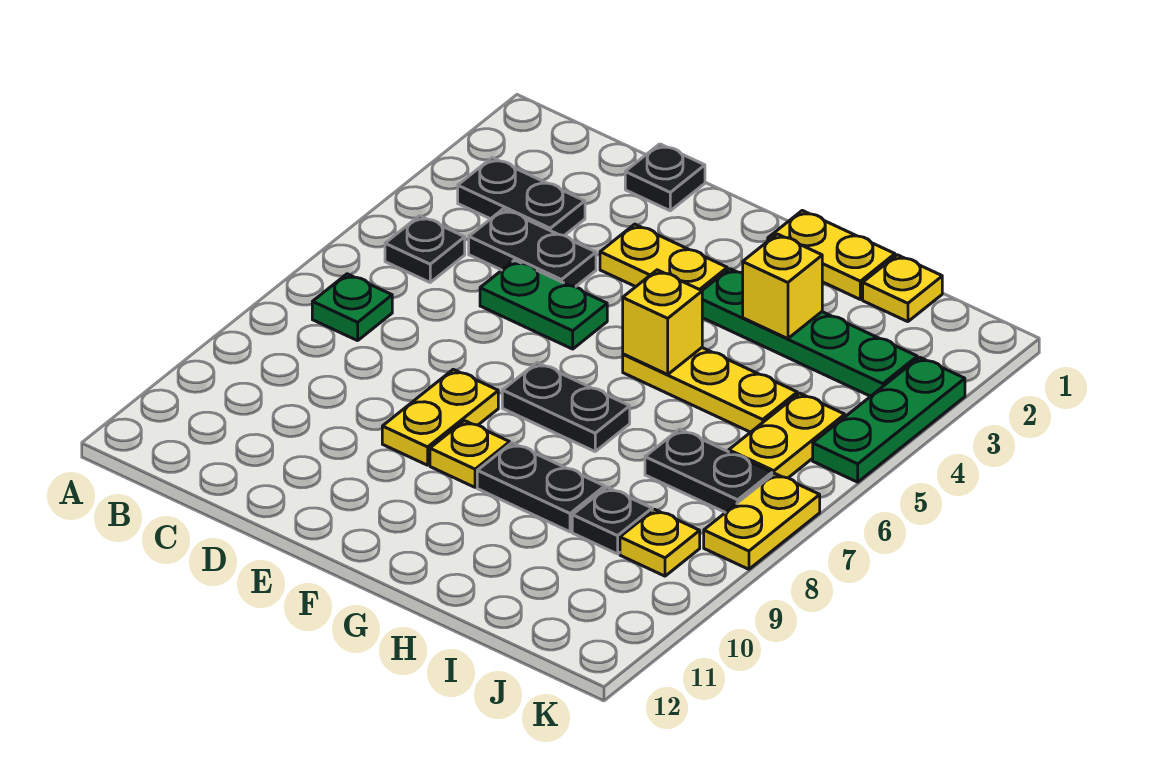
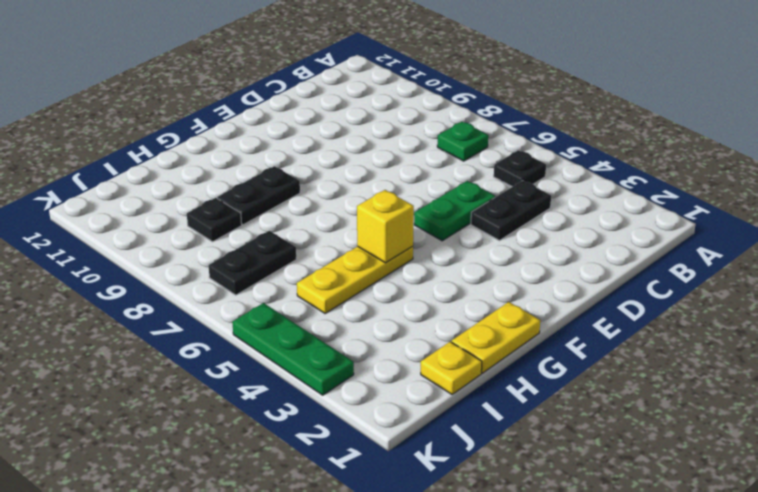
none -> black 1x2 plate [458,158,585,236]
none -> black 1x1 plate [625,144,705,211]
none -> yellow 1x2 plate [600,224,727,291]

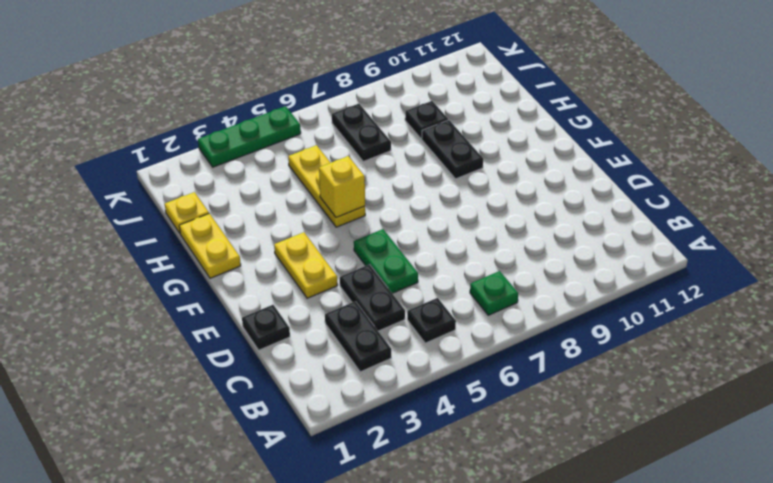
none -> yellow 1x2 plate [382,369,498,465]
none -> black 1x2 plate [502,363,630,451]
none -> yellow 1x1 plate [430,421,510,487]

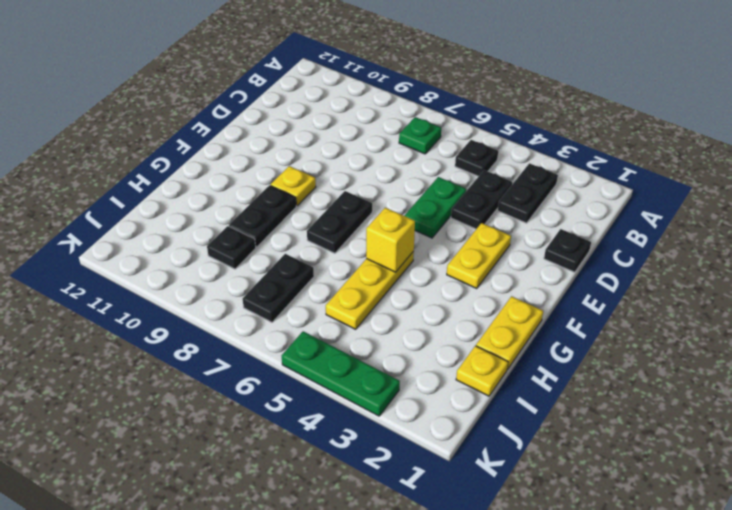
none -> yellow 1x2 plate [382,369,498,465]
none -> green 1x4 plate [702,269,917,396]
none -> yellow 1x2 plate [729,393,845,478]

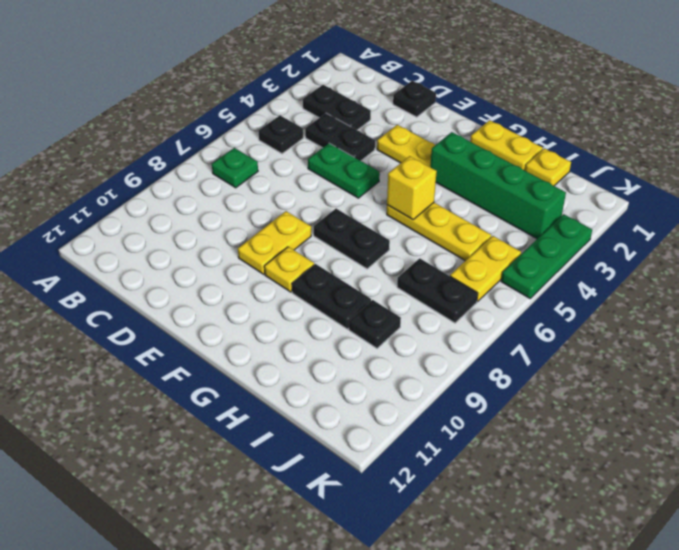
green 1x4 brick [430,132,566,239] -> green 1x4 plate [702,269,917,396]
none -> yellow 1x1 plate [620,509,700,576]
none -> yellow 1x2 plate [704,473,820,569]
none -> yellow 1x1 brick [743,234,822,339]

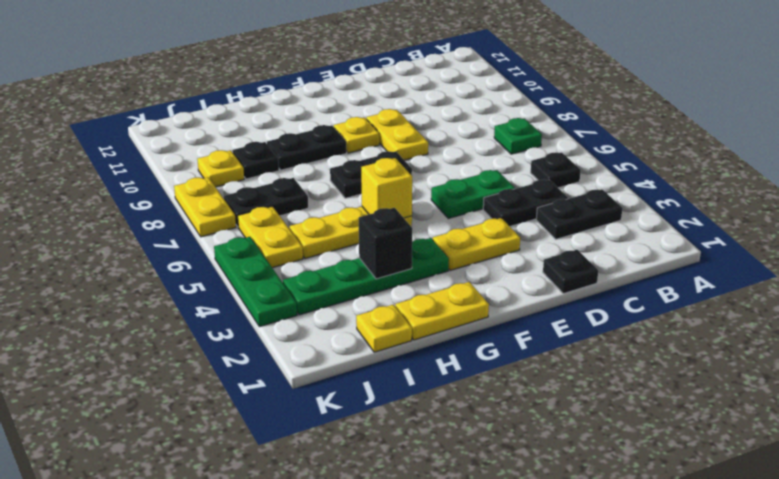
black 1x1 brick [359,208,412,279] -> yellow 1x1 brick [743,234,822,339]

